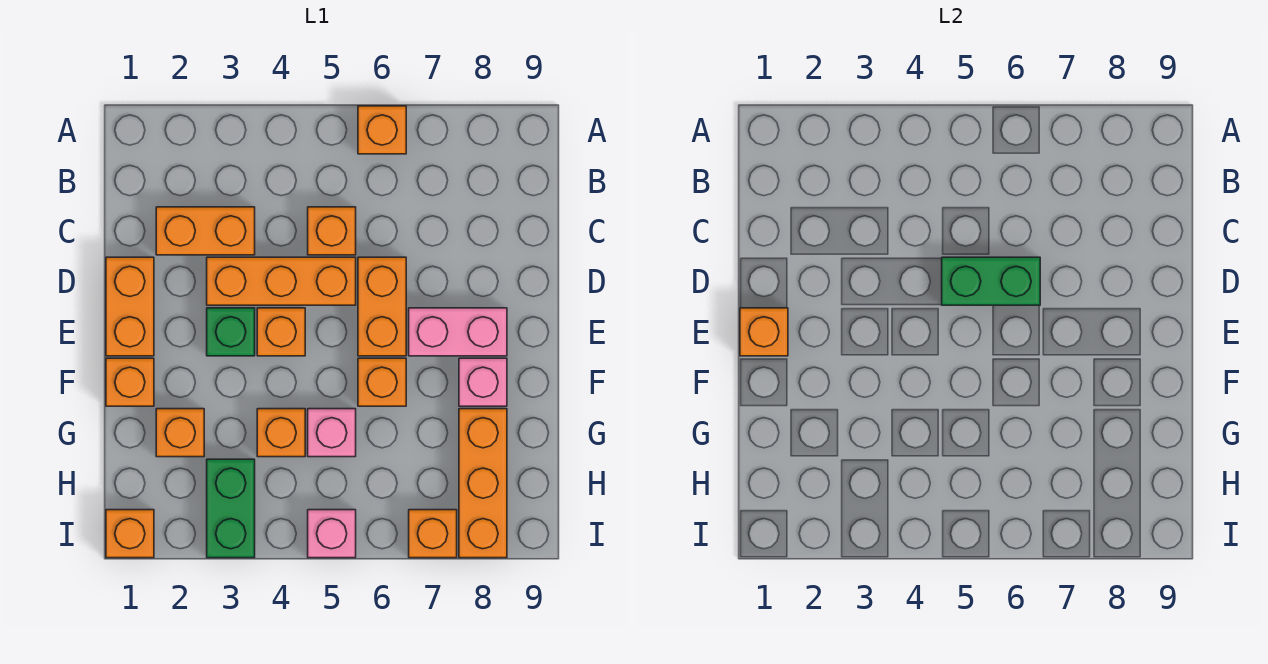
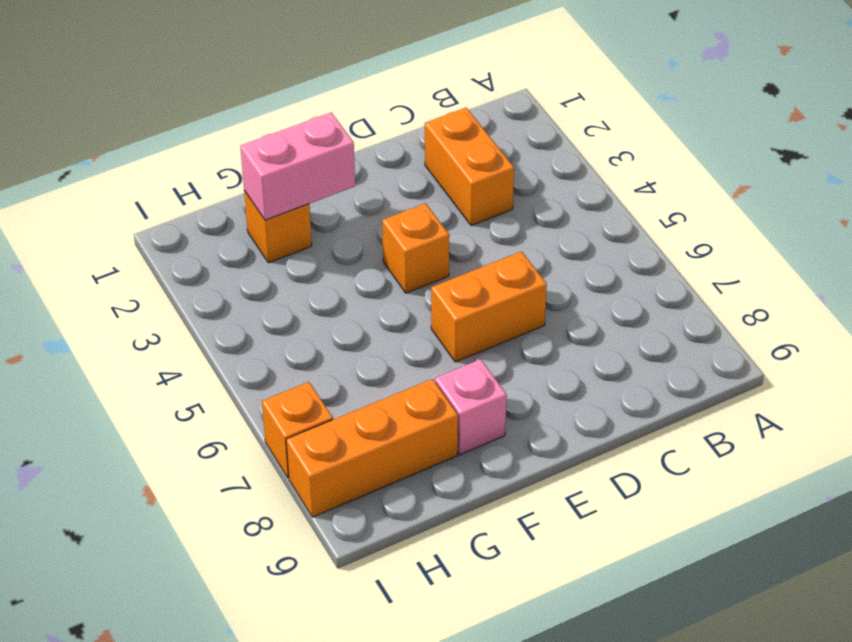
pink 1x2 brick [240,112,355,220] -> pink 1x2 brick turned to [409,308,507,356]
none -> orange 1x1 brick [358,106,406,154]
none -> orange 1x1 brick [308,207,356,255]
none -> orange 1x2 brick [106,257,154,356]

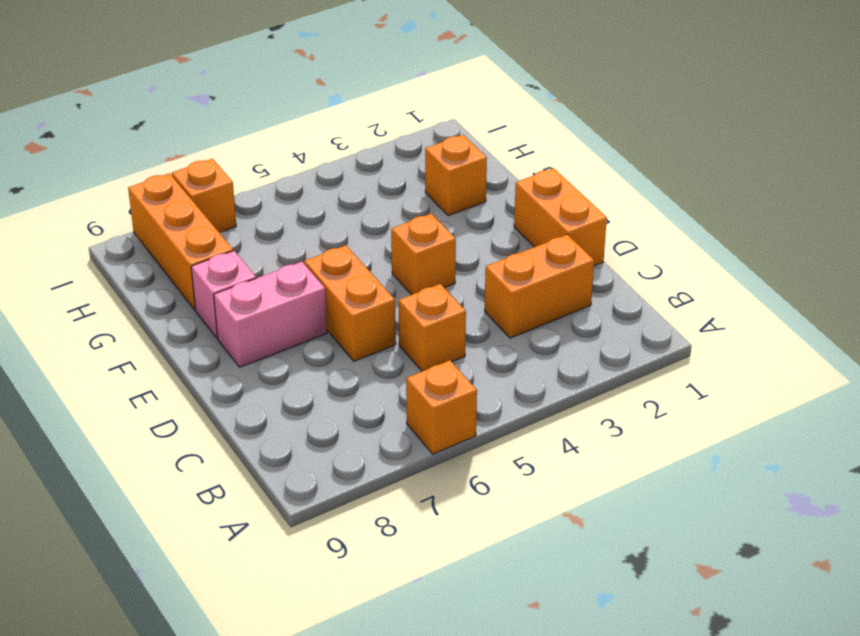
none -> orange 1x3 brick [207,257,356,305]
none -> green 1x1 brick [207,308,255,356]
none -> orange 1x1 brick [106,358,154,406]

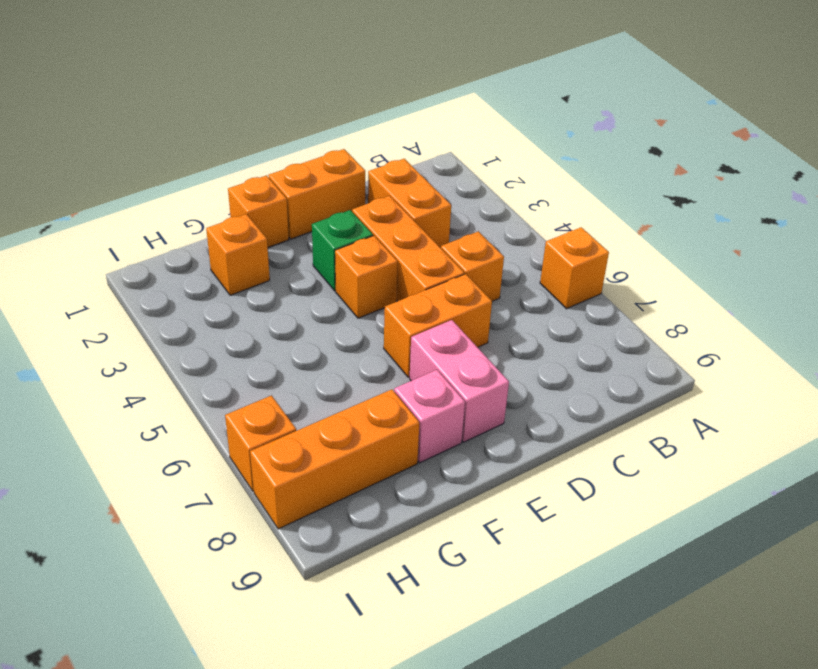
none -> orange 1x1 brick [358,358,406,406]
none -> orange 1x1 brick [257,409,305,457]
none -> pink 1x1 brick [308,409,356,457]

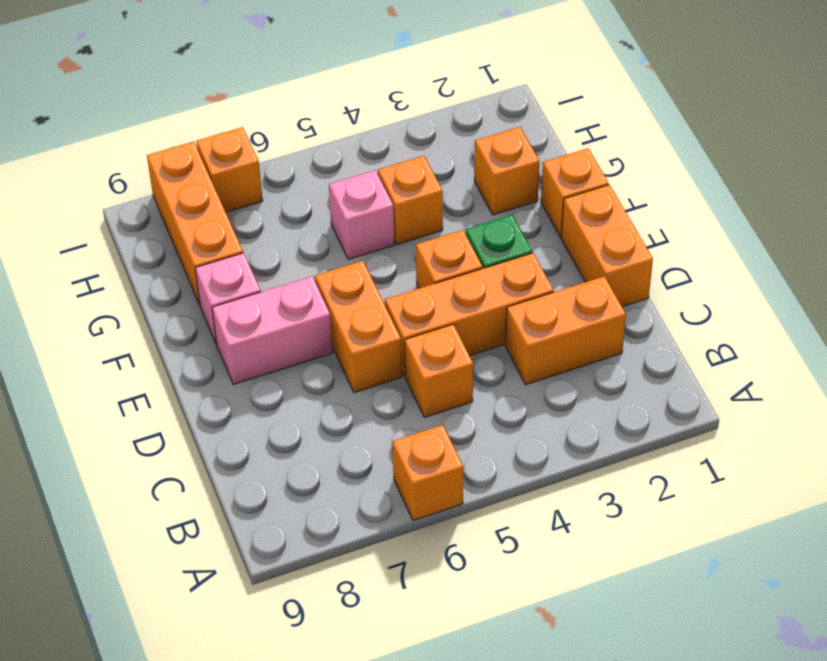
none -> orange 1x1 brick [358,358,406,406]
none -> green 1x2 brick [207,459,255,558]
none -> orange 1x1 brick [106,510,154,558]

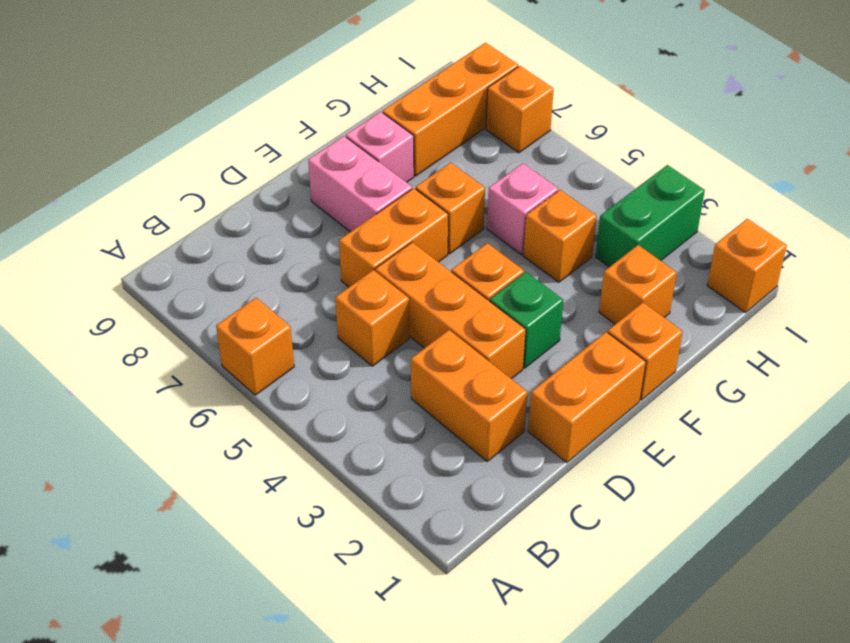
none -> pink 1x1 brick [308,510,356,558]
none -> green 1x2 brick [942,257,1040,305]
none -> orange 1x1 brick [740,308,788,356]

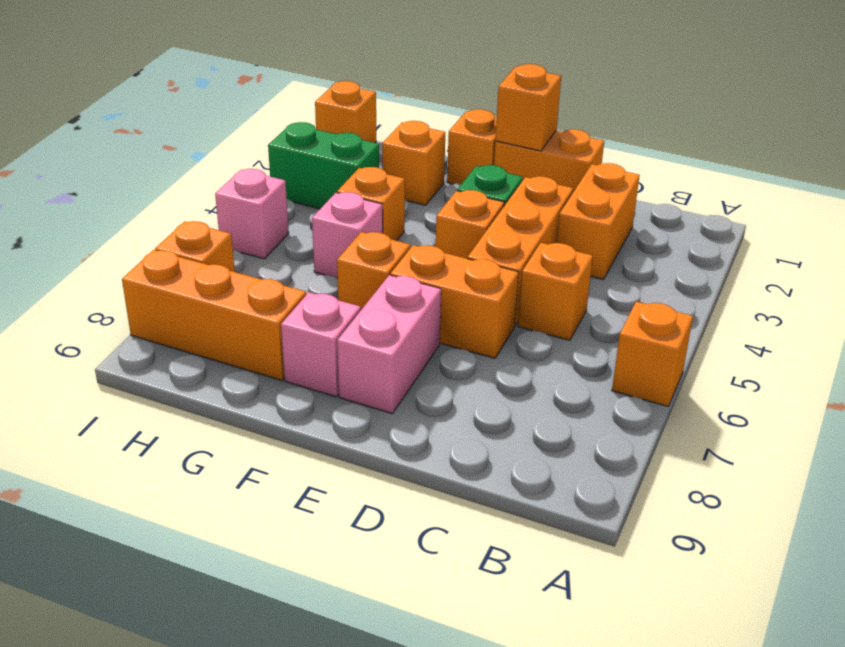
none -> green 1x2 brick [942,257,1040,305]

